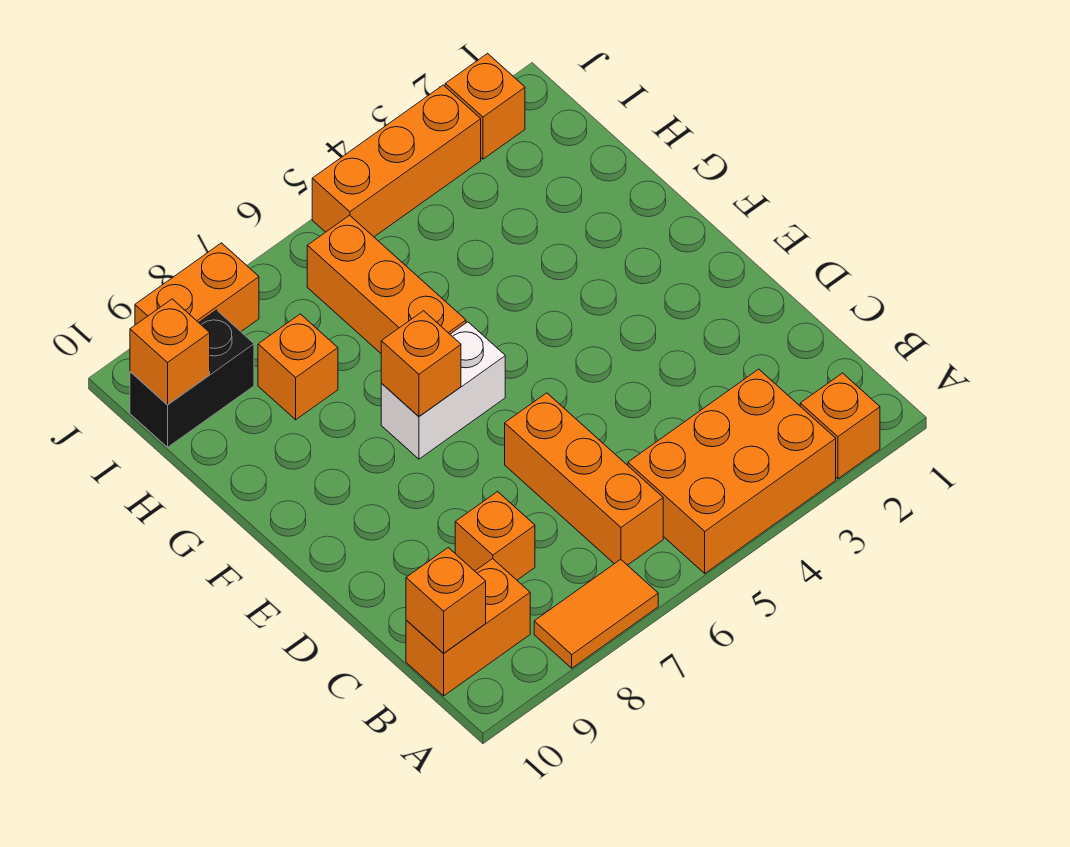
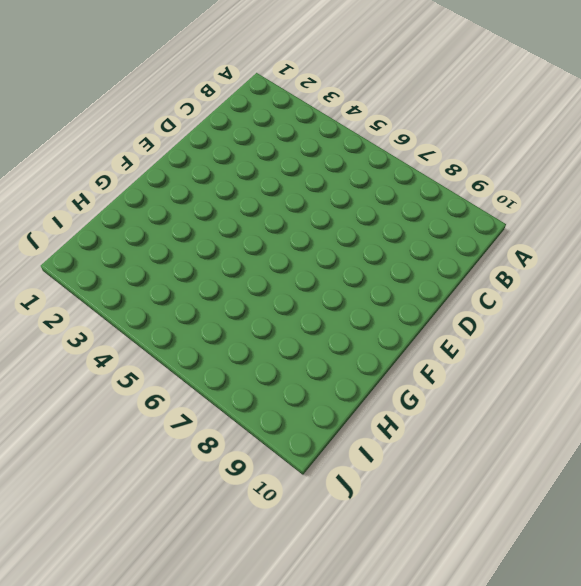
none -> orange 1x1 brick [800,373,880,479]
none -> orange 2x3 brick [628,369,836,573]
none -> orange 1x2 tile [534,560,658,668]

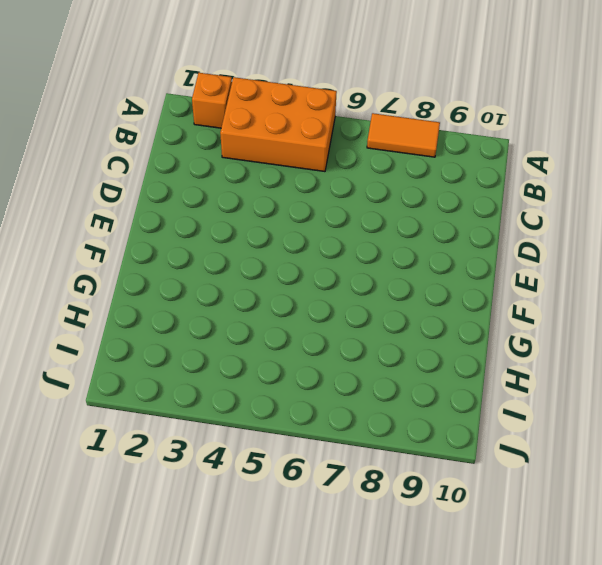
none -> orange 1x3 brick [505,393,663,565]
none -> orange 1x2 brick [406,559,530,696]
none -> orange 1x1 brick [455,492,535,580]

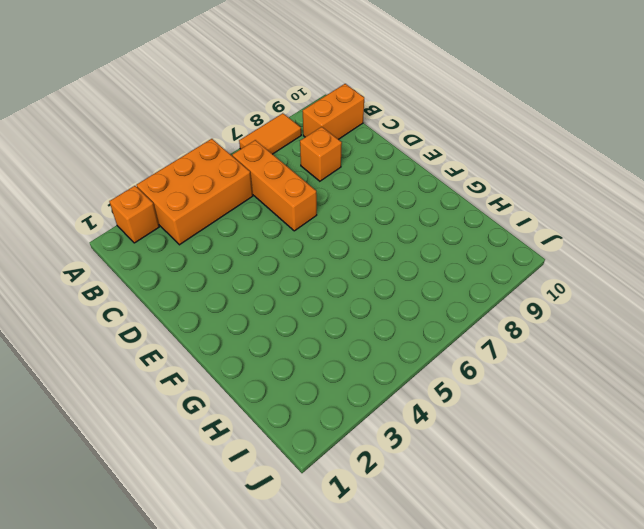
none -> white 1x2 brick [381,322,505,459]
none -> orange 1x3 brick [307,215,466,353]
none -> orange 1x1 brick [258,314,338,420]

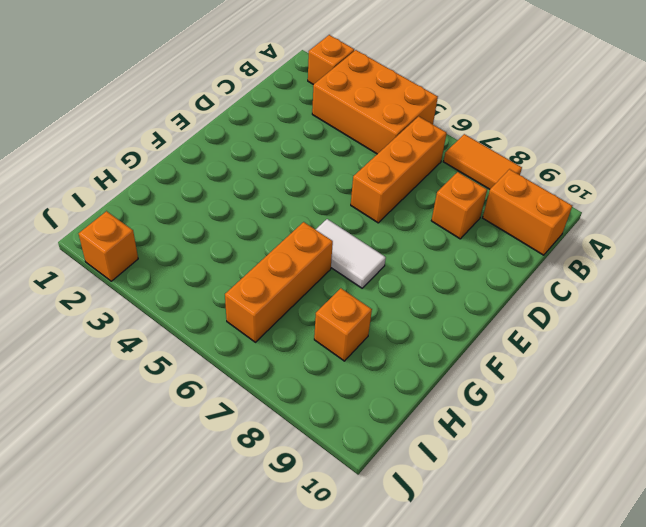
white 1x2 tile [316,219,386,288] -> white 1x2 brick [381,322,505,459]
none -> black 1x2 brick [130,310,254,447]
none -> orange 1x3 brick [312,85,481,237]
none -> orange 1x2 brick [135,243,259,331]

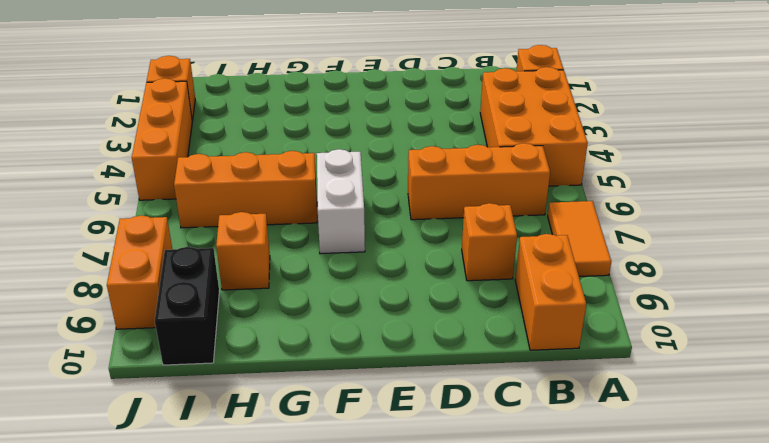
none -> orange 1x1 brick [406,548,486,653]
none -> orange 1x1 brick [381,311,461,416]
none -> orange 1x1 brick [130,299,210,405]

